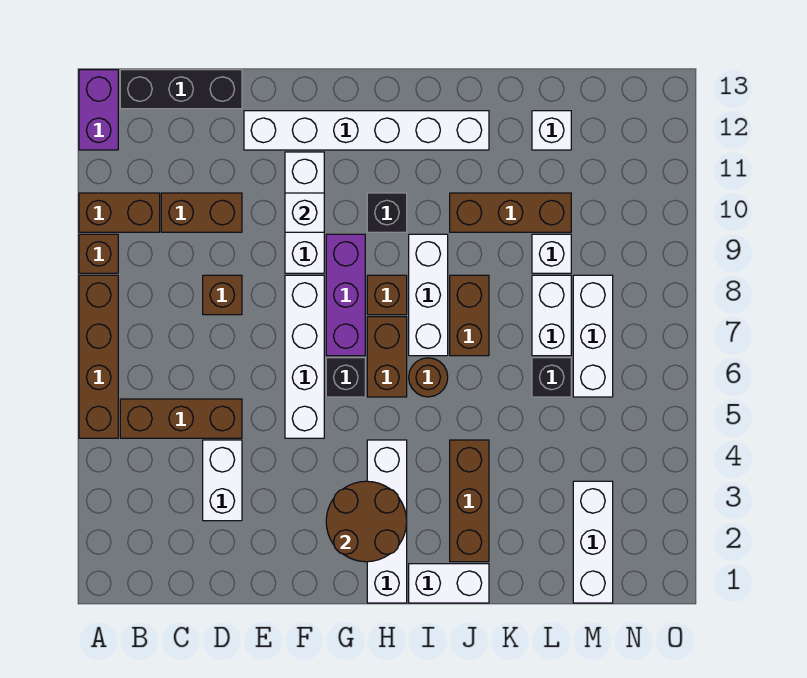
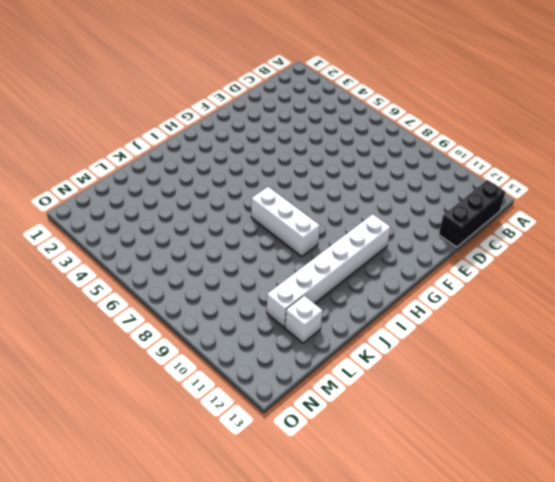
white 1x6 brick [267,214,390,327] -> white 1x6 brick moved to [244,111,489,150]
none -> brown 1x4 brick [79,275,118,438]
none -> brown 1x1 brick [79,234,118,273]
none -> brown 1x2 brick [79,193,160,232]
none -> purple 1x2 brick [79,70,118,150]

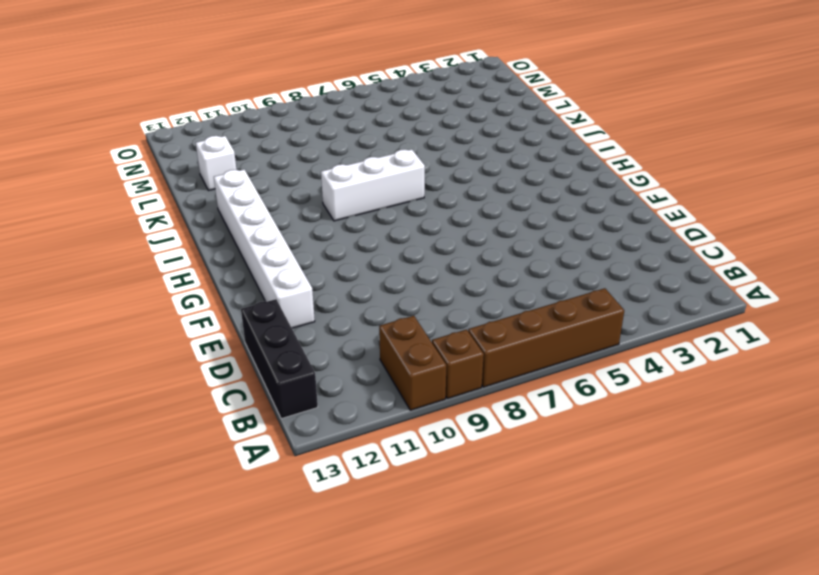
none -> purple 1x2 brick [79,70,118,150]
none -> brown 1x3 brick [120,399,242,438]
none -> brown 1x2 brick [161,193,242,232]
none -> white 1x2 brick [203,440,242,521]

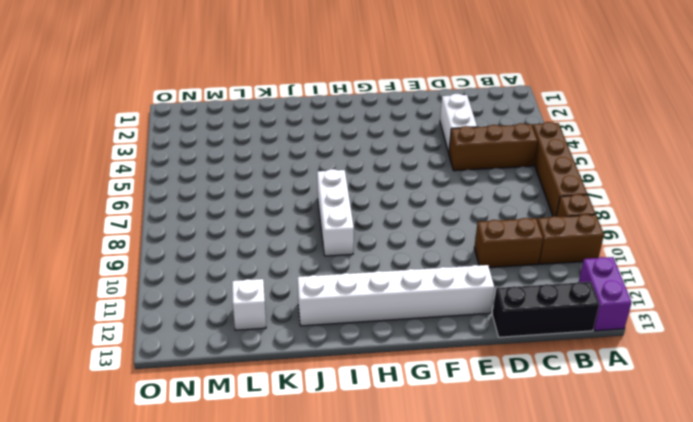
none -> brown 1x1 brick [203,275,242,315]
none -> white 1x4 brick [285,275,324,438]
none -> white 1x3 brick [285,152,324,273]
none -> black 1x1 brick [326,358,365,397]

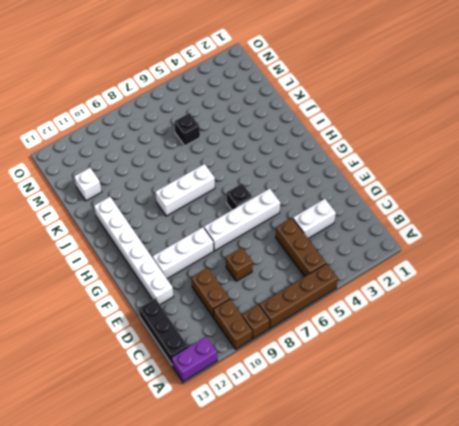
none -> purple 1x3 brick [326,234,365,356]
none -> white 1x4 brick [367,440,407,603]
none -> brown 1x2 brick [367,317,407,397]
none -> brown 1x1 brick [367,275,407,315]

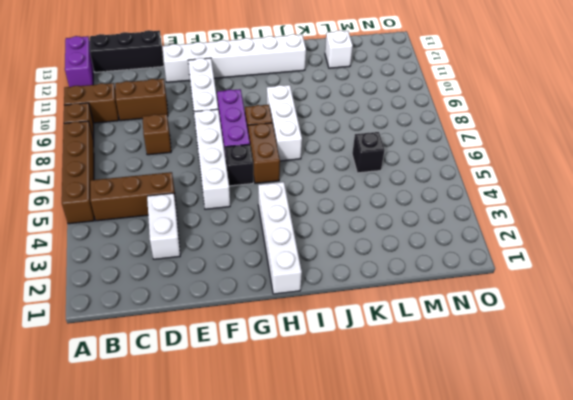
none -> black 1x1 brick [367,193,407,232]
none -> white 1x2 brick [409,564,489,603]
none -> brown 1x1 round brick [409,358,448,397]
none -> brown 1x3 brick [450,440,489,562]

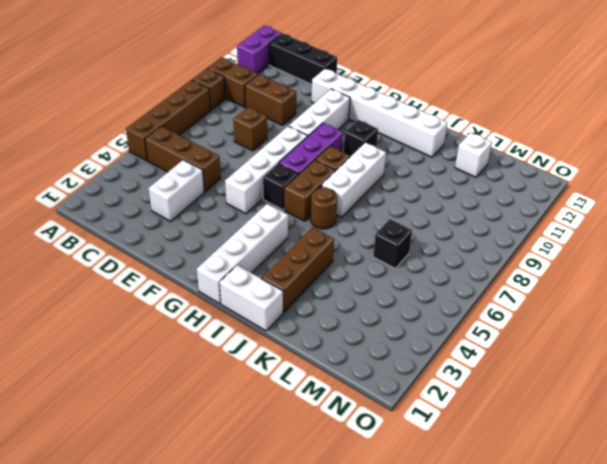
none -> brown 1x2 brick [450,275,489,356]
none -> brown 1x3 brick [450,193,571,232]
none -> white 1x2 brick [532,275,571,356]
none -> white 1x1 brick [532,234,571,273]

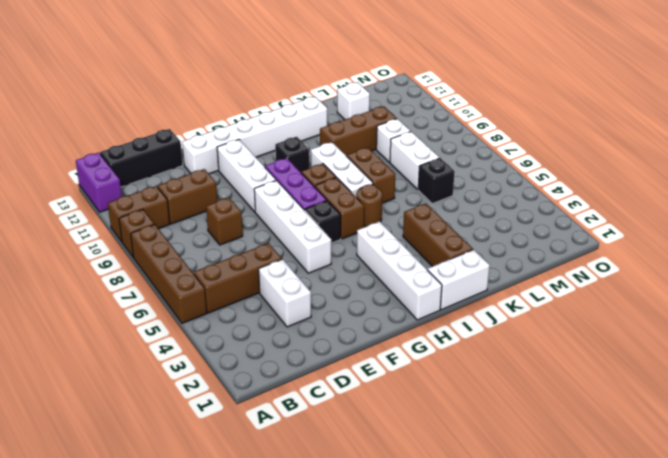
none -> white 1x3 brick [573,481,613,603]
none -> white 1x3 brick [573,275,613,397]
none -> white 1x1 brick [285,193,324,232]
none -> brown 2x2 round brick [326,481,407,562]

